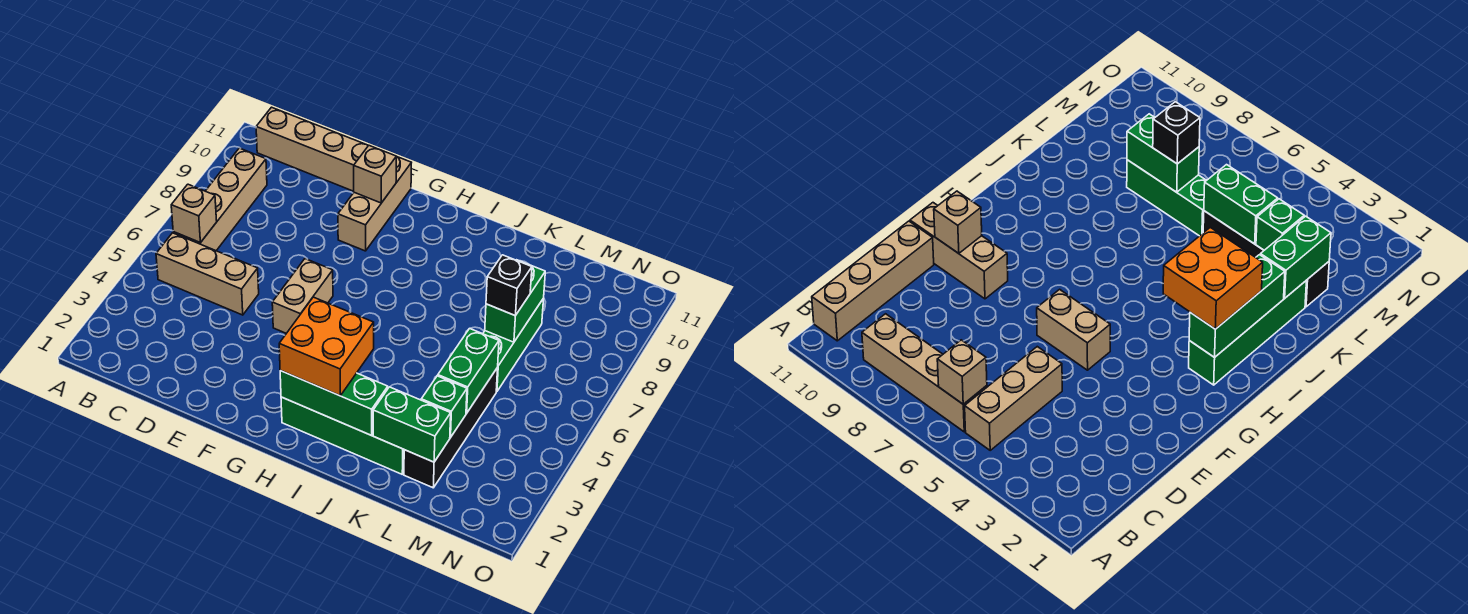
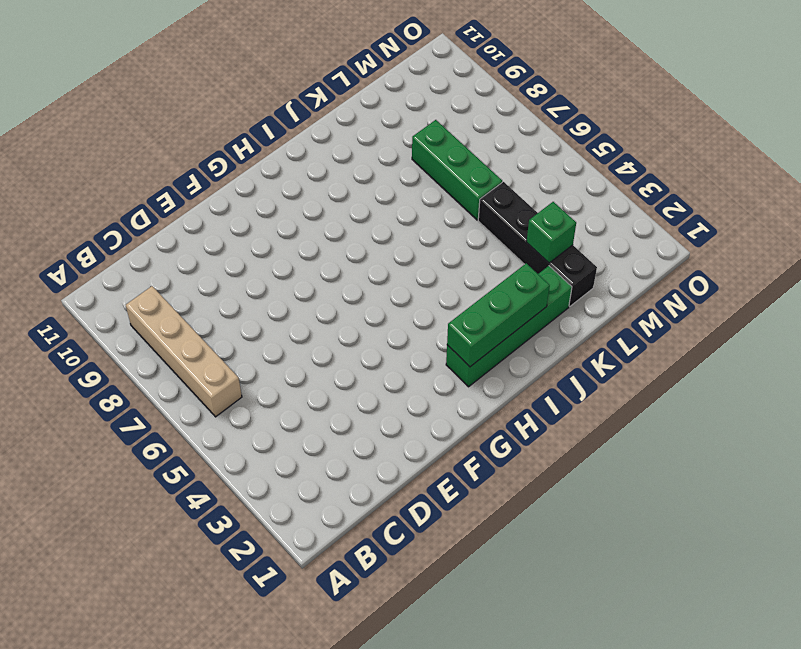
none -> tan 1x3 brick [156,233,259,315]
none -> tan 1x4 brick [256,107,368,191]
none -> tan 1x2 brick [272,259,333,333]

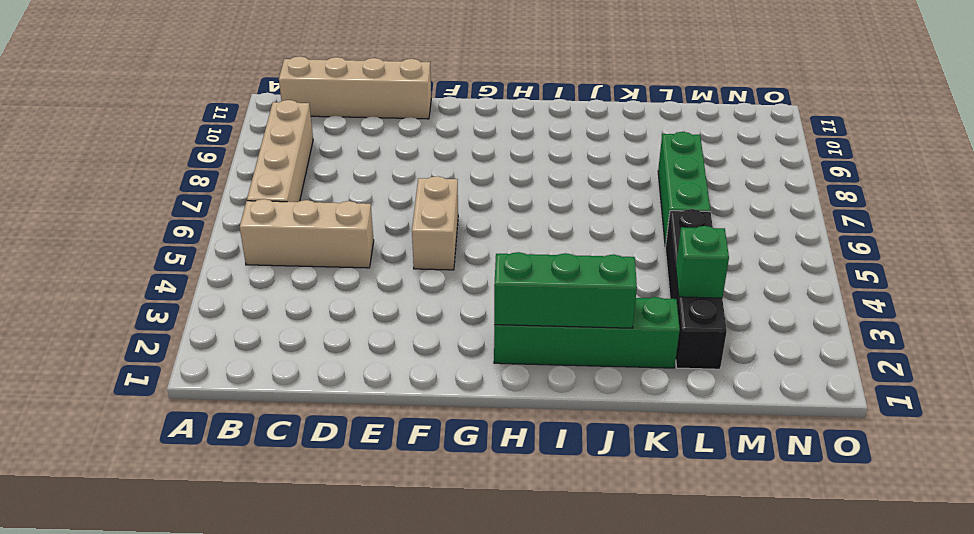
none -> tan 1x3 brick [338,157,411,251]
none -> tan 1x1 brick [171,184,217,243]
none -> tan 1x1 brick [354,145,396,203]

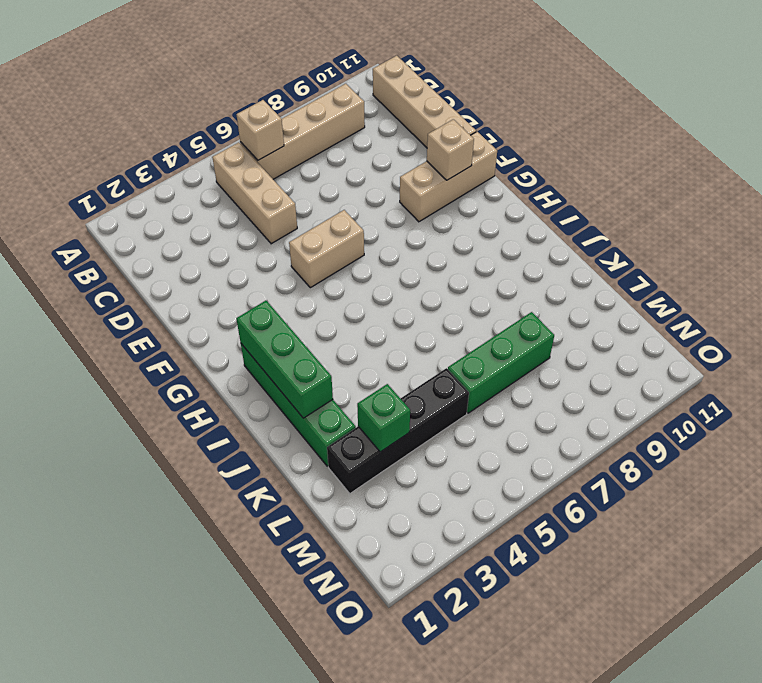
none -> green 1x2 brick [373,387,451,462]
none -> green 1x2 brick [438,328,499,413]
none -> green 1x2 brick [485,260,545,342]

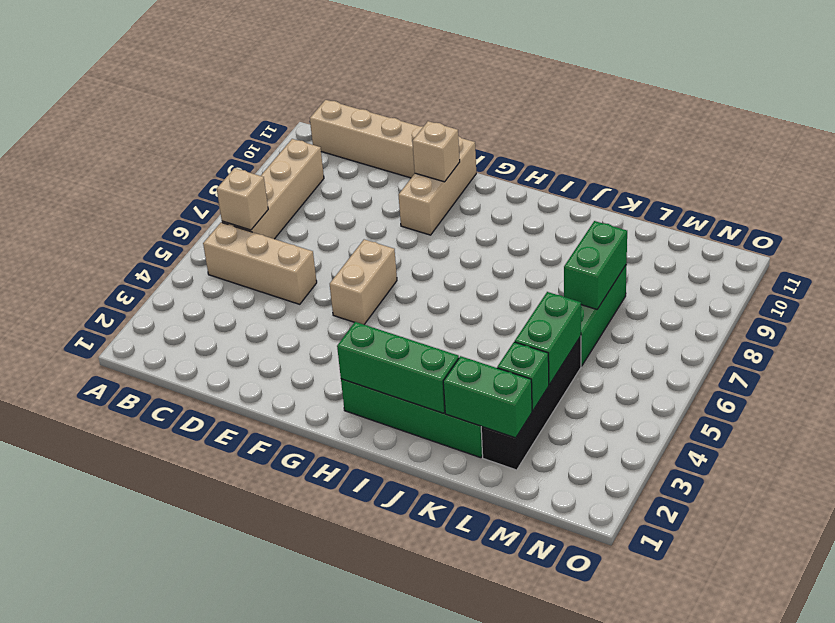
none -> orange 2x2 brick [279,297,374,396]
none -> black 1x1 brick [486,255,532,316]

